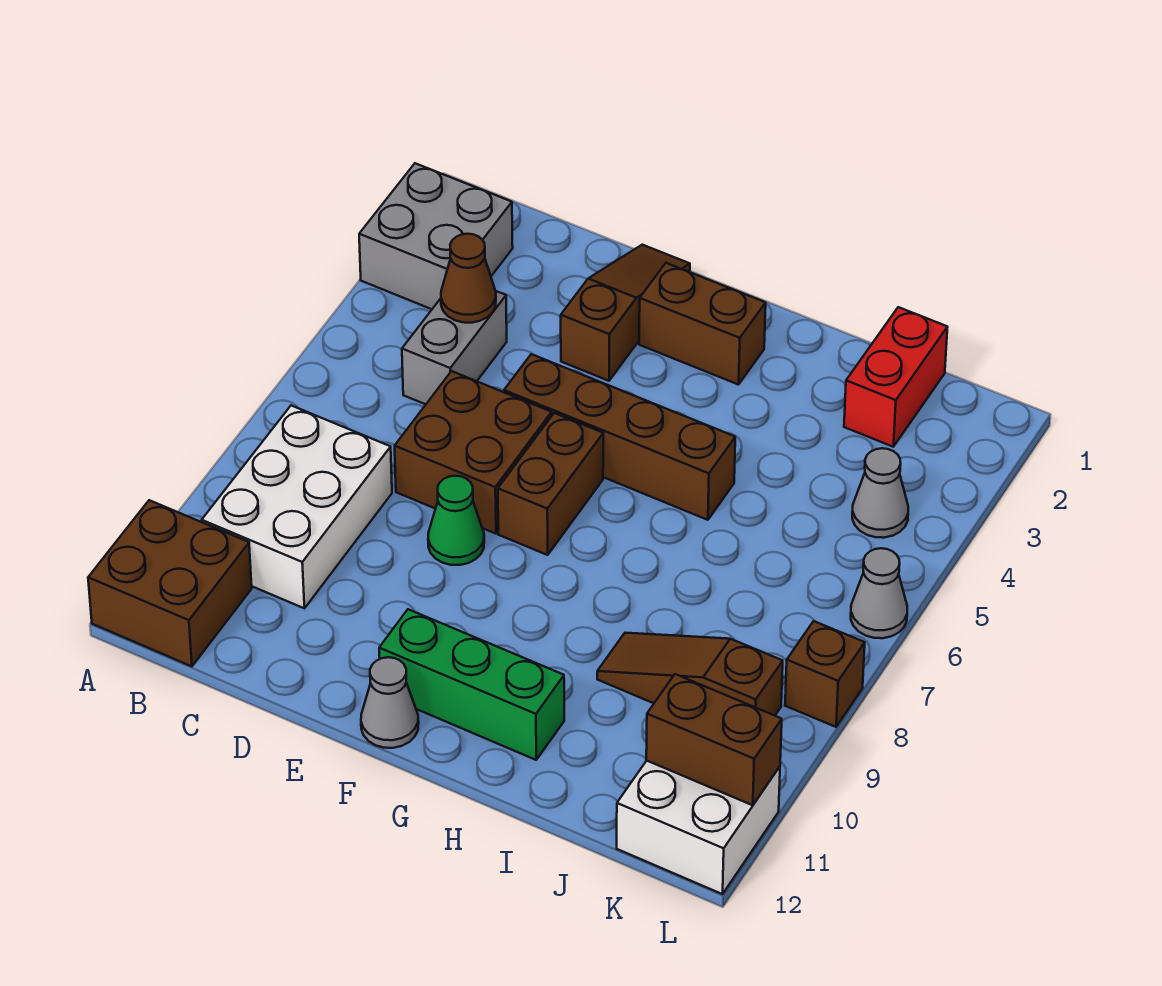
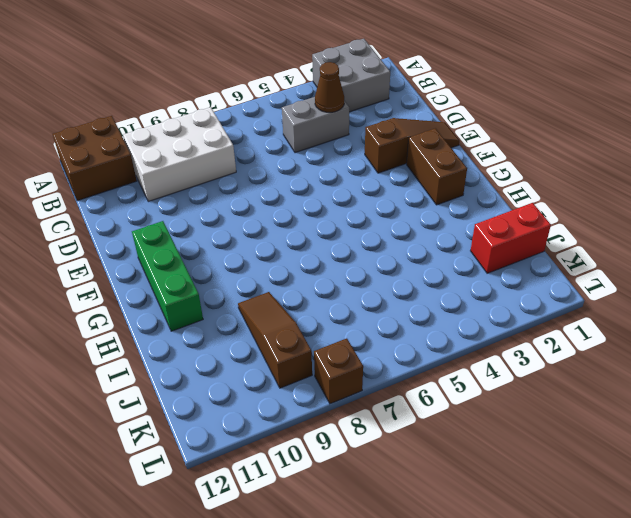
none -> brown 2x2 brick [395,371,552,534]
none -> brown 1x4 brick [504,354,735,520]
none -> green 1x1 cone [428,476,484,565]

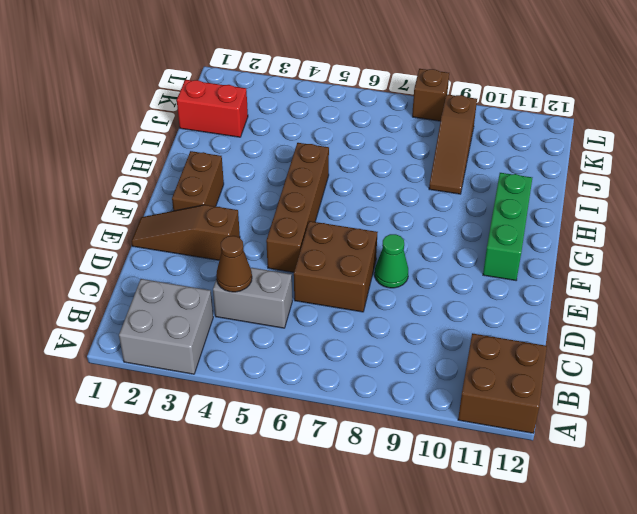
none -> white 2x3 brick [202,406,392,608]
none -> brown 1x2 brick [498,413,603,555]
none -> grey 1x1 cone [361,657,419,748]

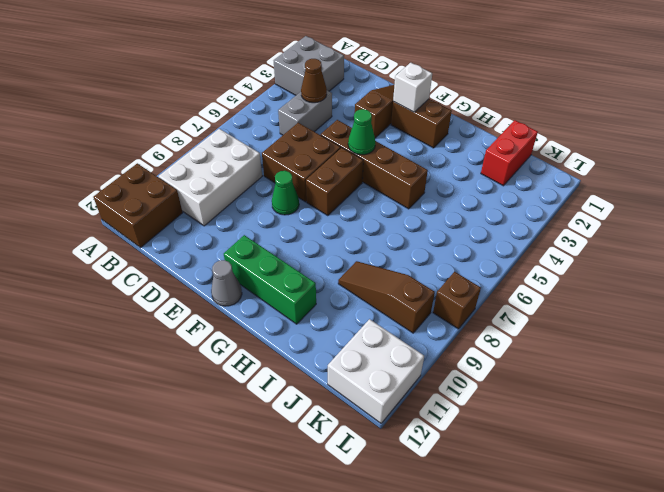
white 1x1 brick [393,63,432,112] -> none
green 1x1 cone [348,109,376,155] -> none
none -> grey 1x1 cone [852,448,908,538]
none -> grey 1x1 cone [851,548,907,638]
none -> brown 1x2 brick [646,674,782,805]

